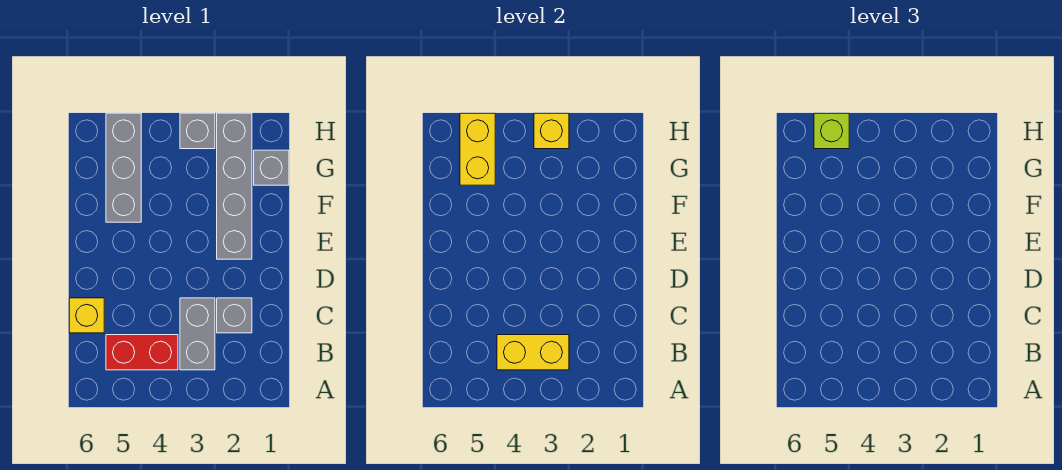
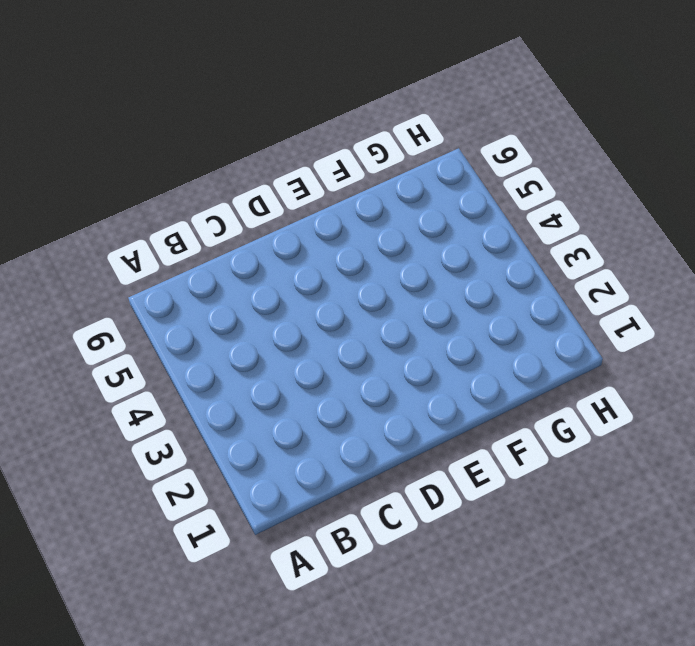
none -> grey 1x2 brick [180,298,215,370]
none -> red 1x2 brick [106,335,178,370]
none -> grey 1x1 brick [217,298,252,333]

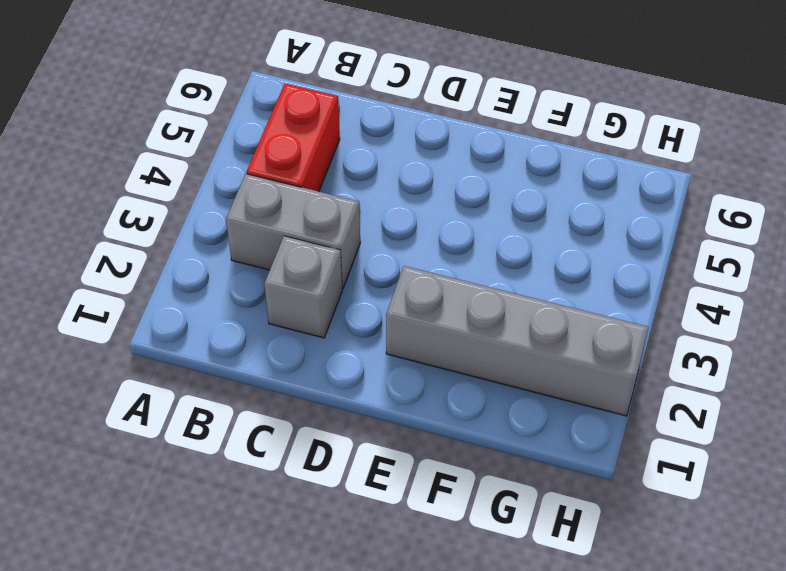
none -> yellow 1x1 brick [69,298,104,333]
none -> grey 1x3 brick [106,113,141,222]
none -> grey 1x1 brick [254,150,289,185]

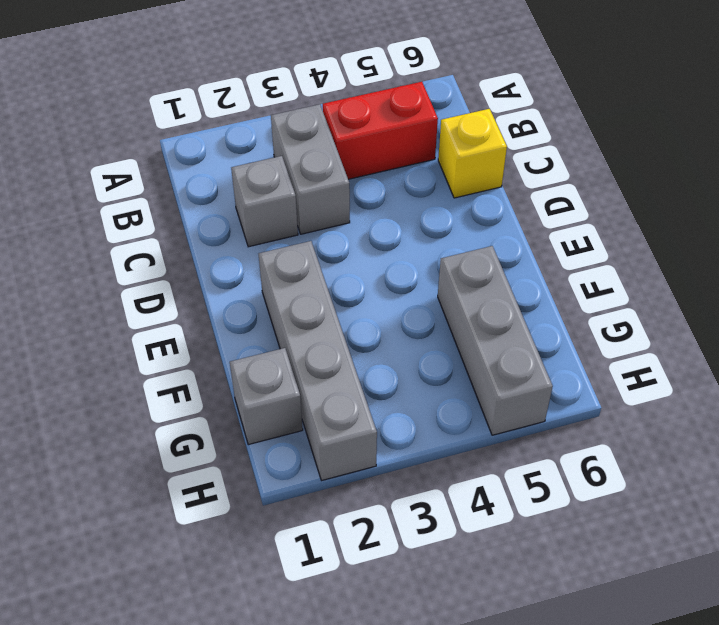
none -> grey 1x1 brick [180,113,215,149]
none -> yellow 1x2 brick [497,335,569,370]
none -> yellow 1x2 brick [460,113,495,185]

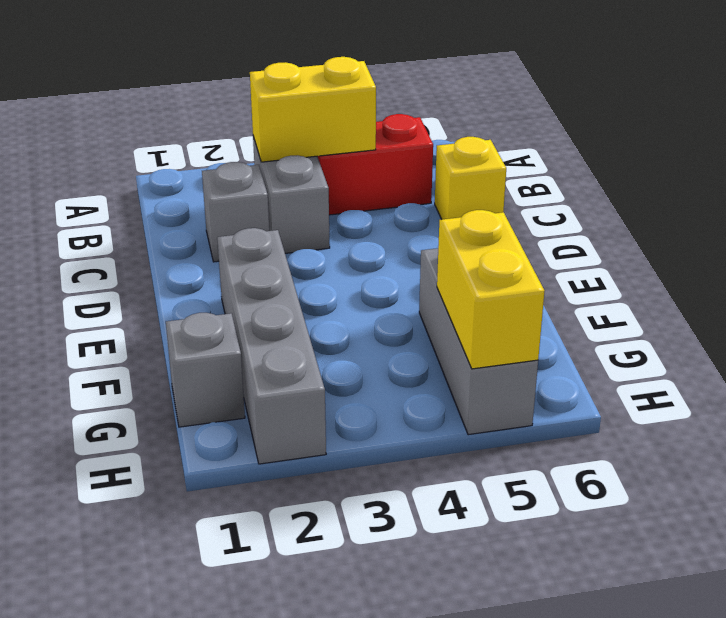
none -> grey 1x1 brick [180,113,215,149]
none -> yellow 1x1 brick [534,113,569,149]
none -> lime 1x1 brick [814,113,849,149]

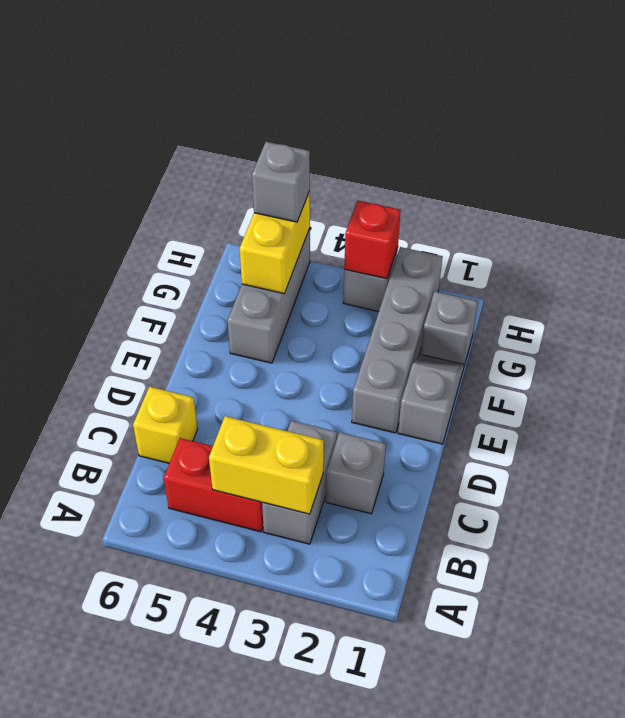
grey 1x2 slope [398,355,464,444] -> none
red 1x1 brick [344,200,401,279] -> yellow 1x1 brick [534,113,569,149]
grey 1x1 brick [252,142,310,222] -> lime 1x1 brick [814,113,849,149]

